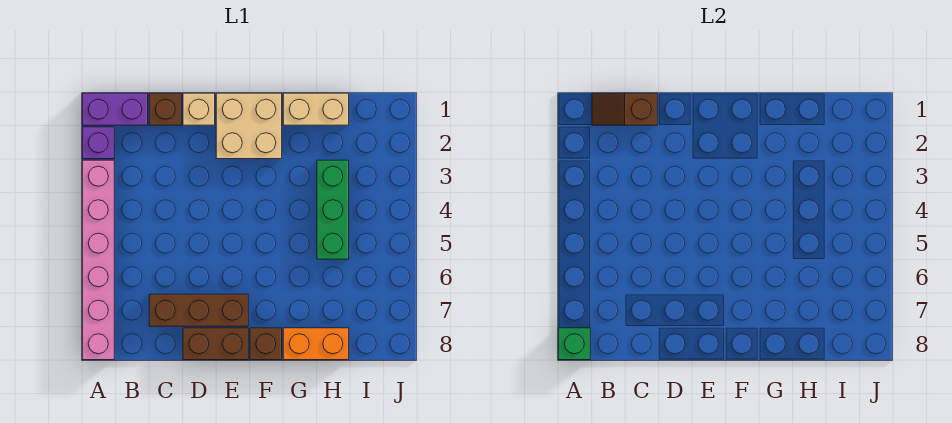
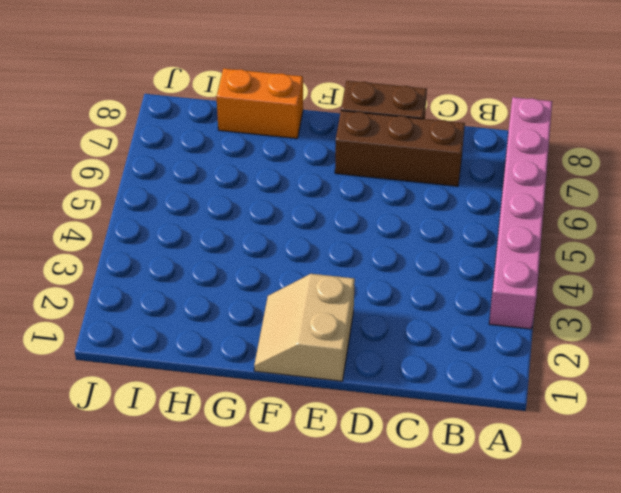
tan 2x2 slope [254,274,355,381] -> tan 2x2 brick [216,93,282,159]
none -> purple 1x2 brick [82,93,148,125]
none -> purple 1x1 brick [82,127,114,159]
none -> brown 1x1 brick [149,93,181,125]

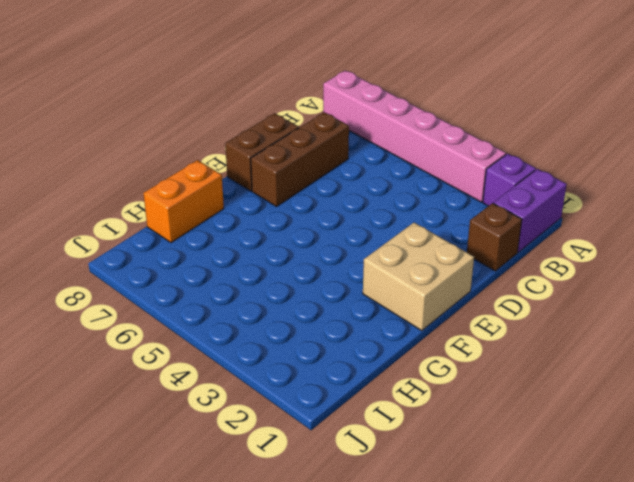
none -> tan 1x1 brick [183,93,215,125]
none -> brown 1x1 brick [250,328,282,360]
none -> tan 1x2 brick [283,93,349,125]

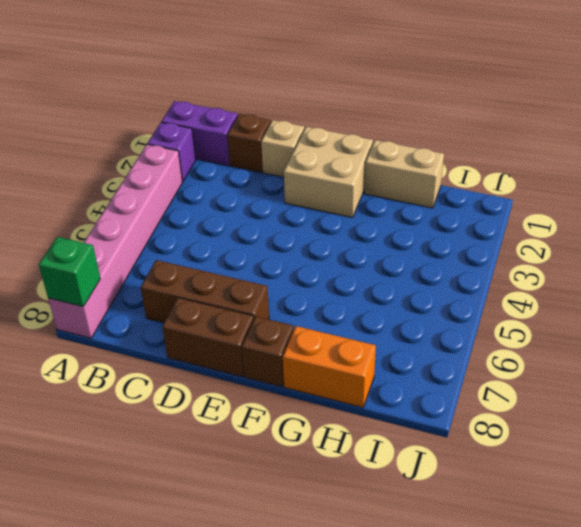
none -> green 1x3 brick [317,160,349,259]
none -> brown 1x2 slope [592,93,657,125]

